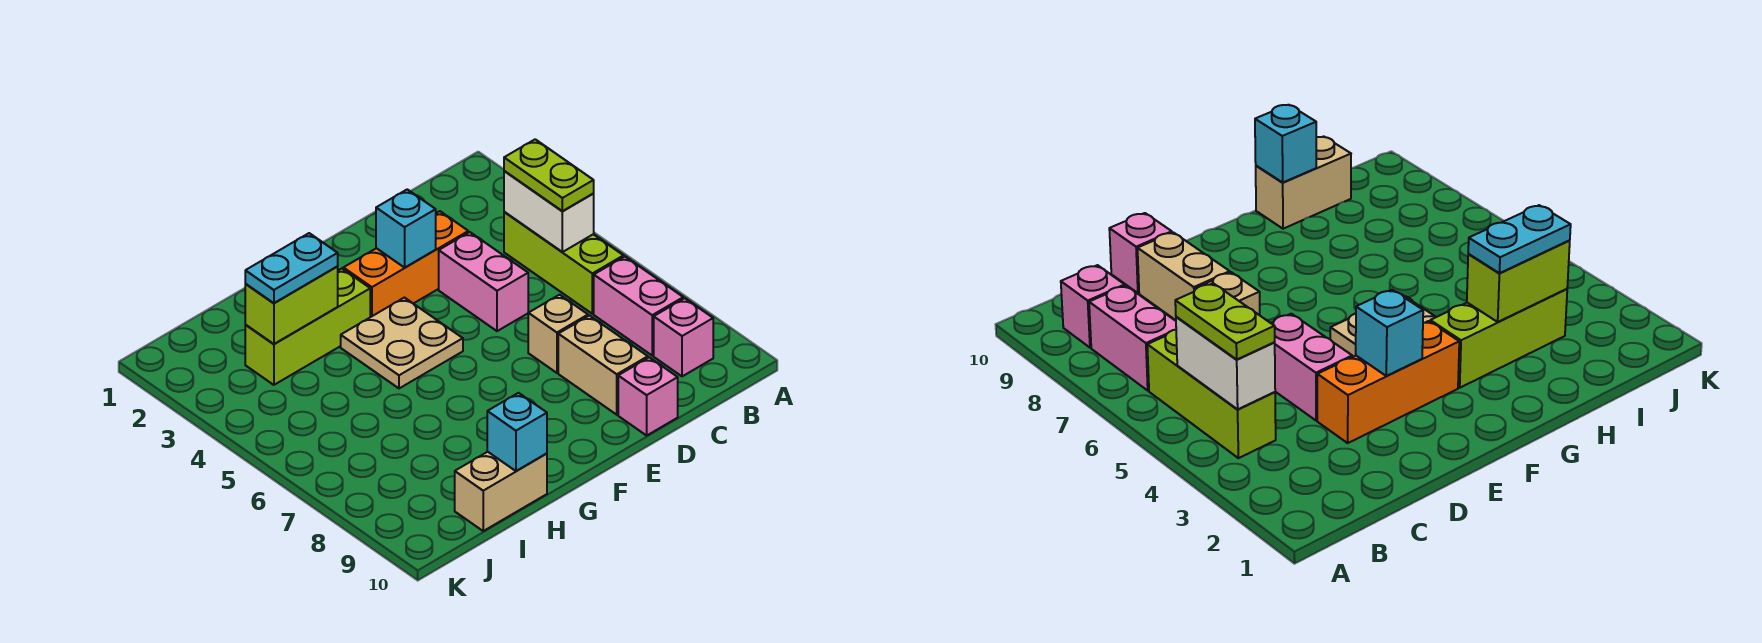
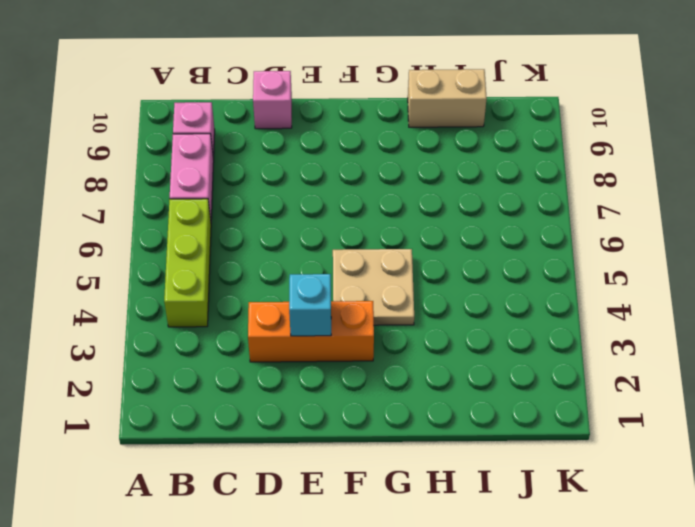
none -> pink 1x2 brick [439,232,528,331]
none -> tan 1x1 brick [528,295,588,373]
none -> tan 1x2 brick [558,316,648,415]

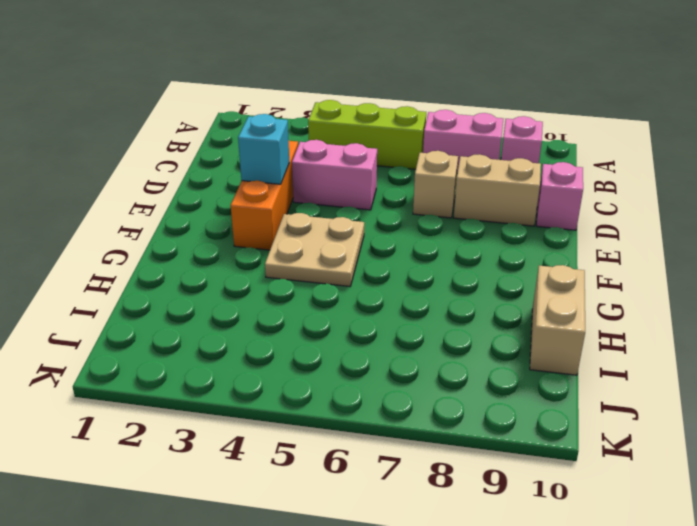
none -> lime 1x3 brick [245,269,370,385]
none -> white 1x2 brick [504,171,594,252]
none -> lime 1x2 brick [245,267,338,344]

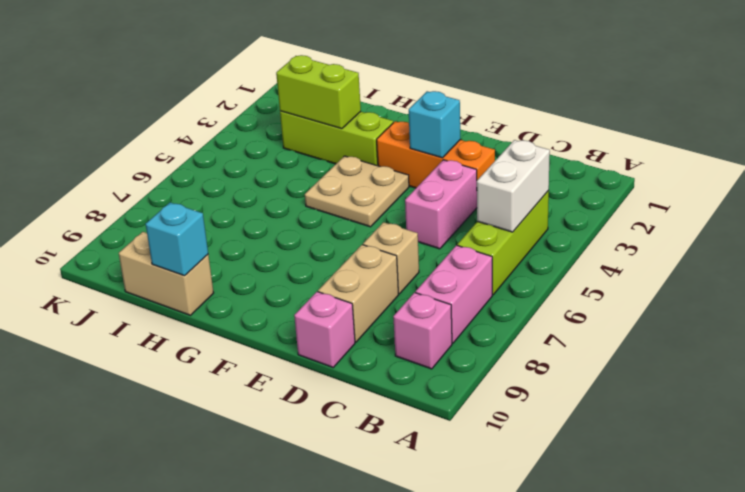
none -> lime 1x2 plate [504,139,594,211]
none -> cyan 1x2 plate [245,233,338,303]

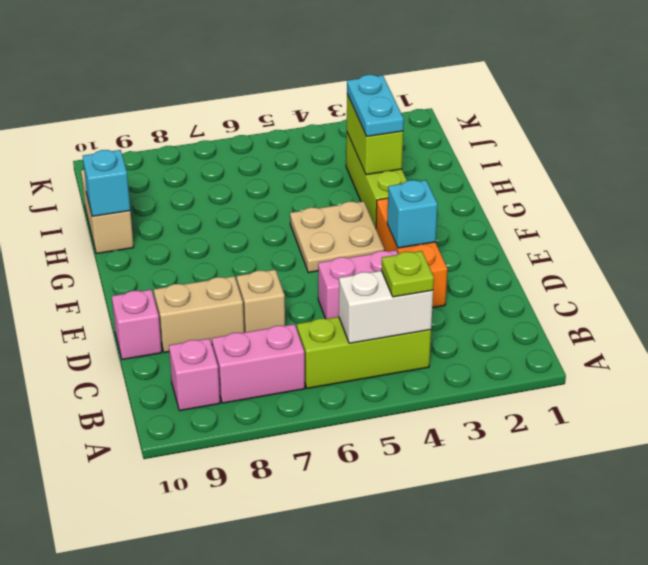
lime 1x1 plate [381,251,434,297] -> lime 1x2 plate [504,139,594,211]

